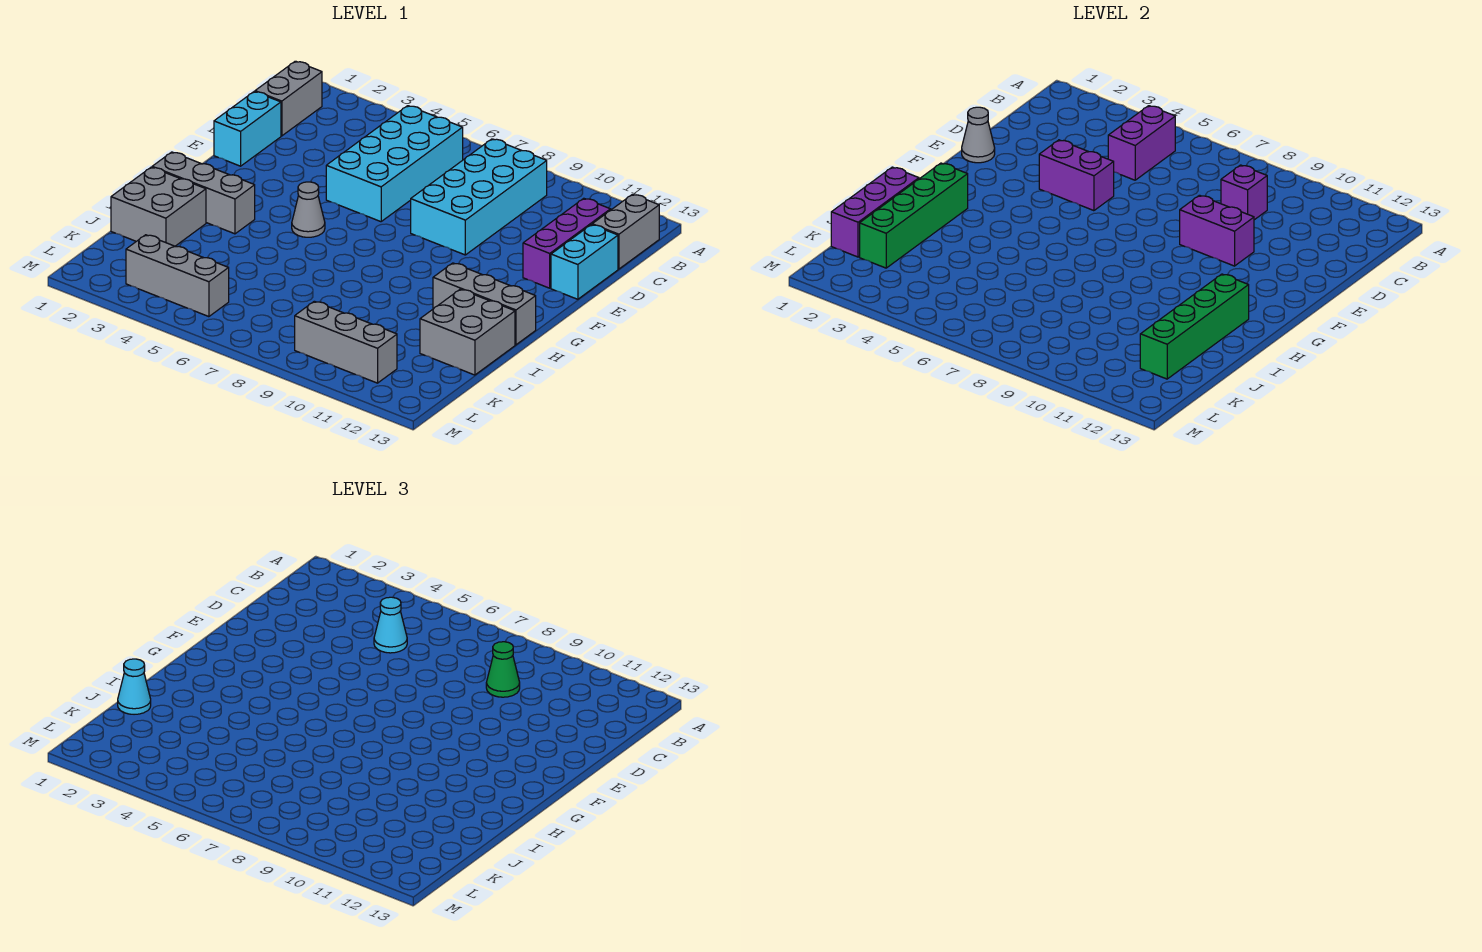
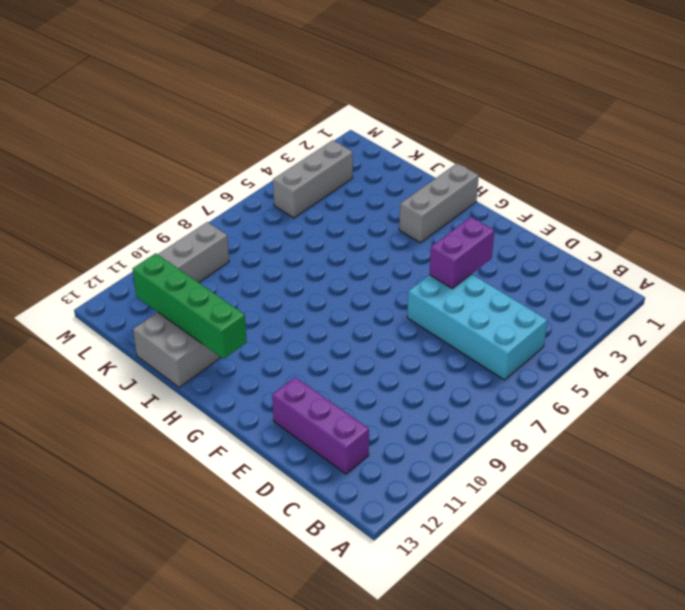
none -> grey 1x2 brick [255,61,322,136]
none -> cyan 2x4 brick [411,139,547,255]
none -> grey 1x2 brick [592,194,659,269]

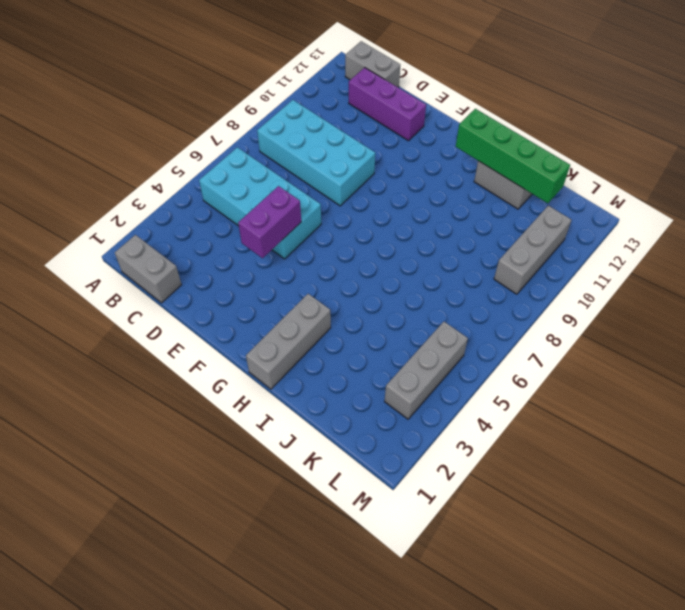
none -> cyan 1x2 brick [214,92,281,166]
none -> cyan 1x2 brick [551,225,618,299]
none -> grey 1x1 cone [292,182,325,237]

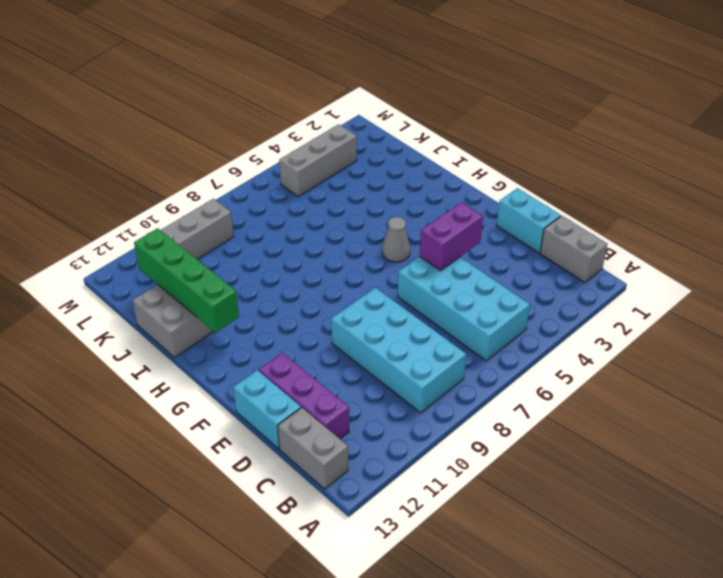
none -> grey 1x3 brick [152,152,255,234]
none -> grey 1x3 brick [433,263,536,345]
none -> grey 2x2 brick [111,167,206,246]

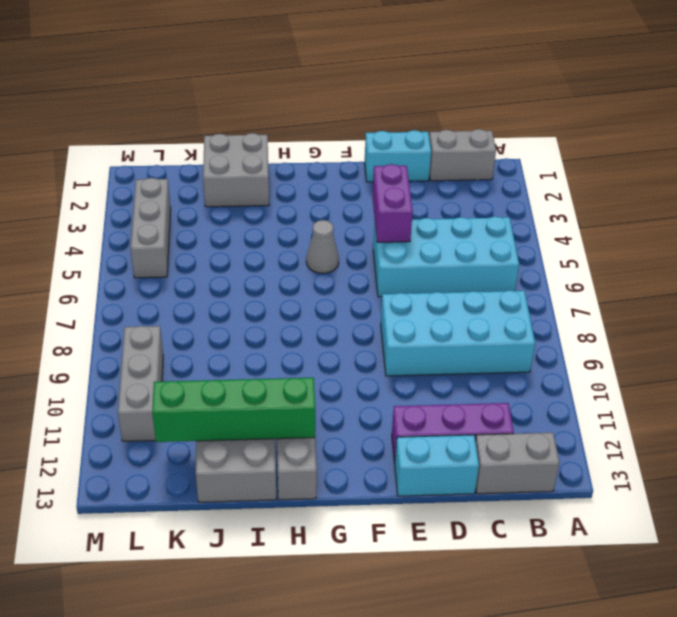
none -> grey 1x3 brick [152,152,255,234]
none -> purple 1x2 brick [1108,106,1175,180]
none -> purple 1x1 brick [1221,165,1267,220]

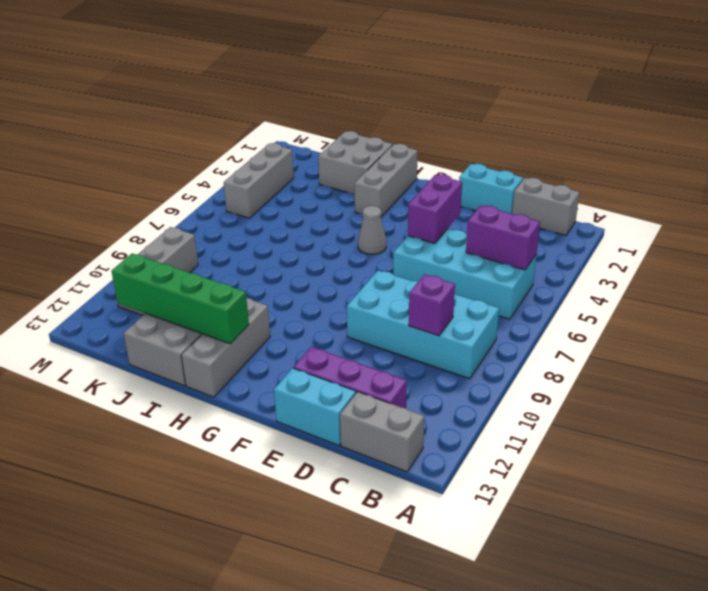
none -> grey 1x1 cone [962,107,995,163]
none -> purple 1x2 brick [1180,195,1254,266]
none -> green 1x4 brick [860,163,968,268]

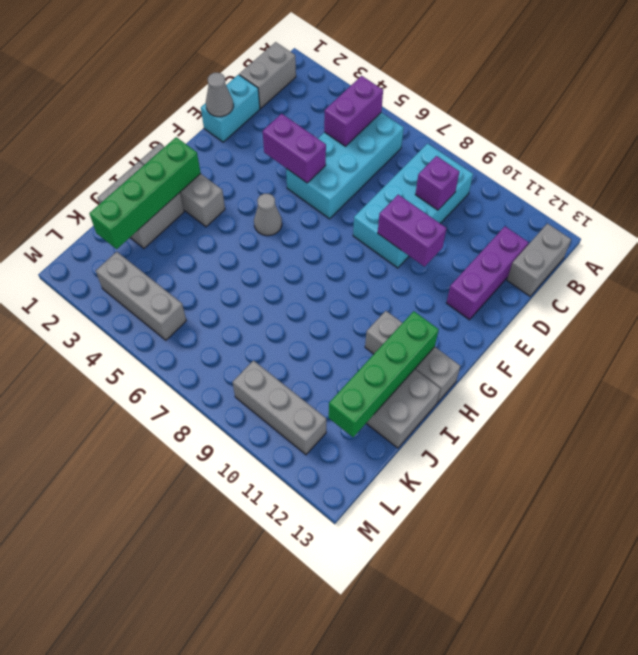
none -> cyan 1x2 brick [551,225,618,299]
none -> purple 1x3 brick [831,167,919,257]
none -> cyan 1x1 cone [374,597,407,653]

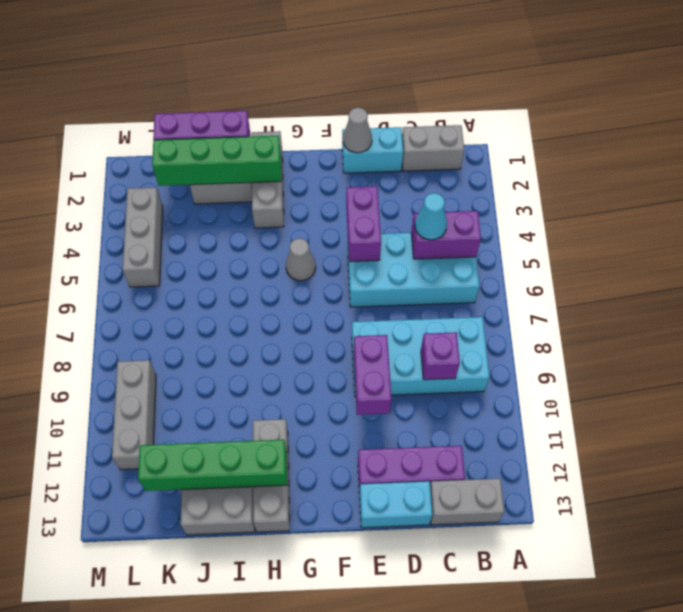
none -> green 1x1 cone [486,642,520,697]
none -> cyan 1x1 cone [118,659,151,714]

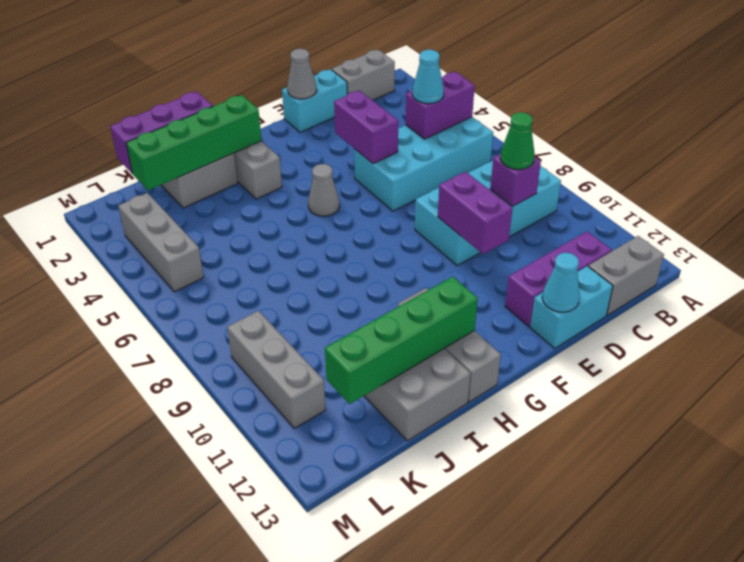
cyan 1x1 cone [542,253,580,312] -> cyan 1x1 cone moved to [118,659,151,714]

